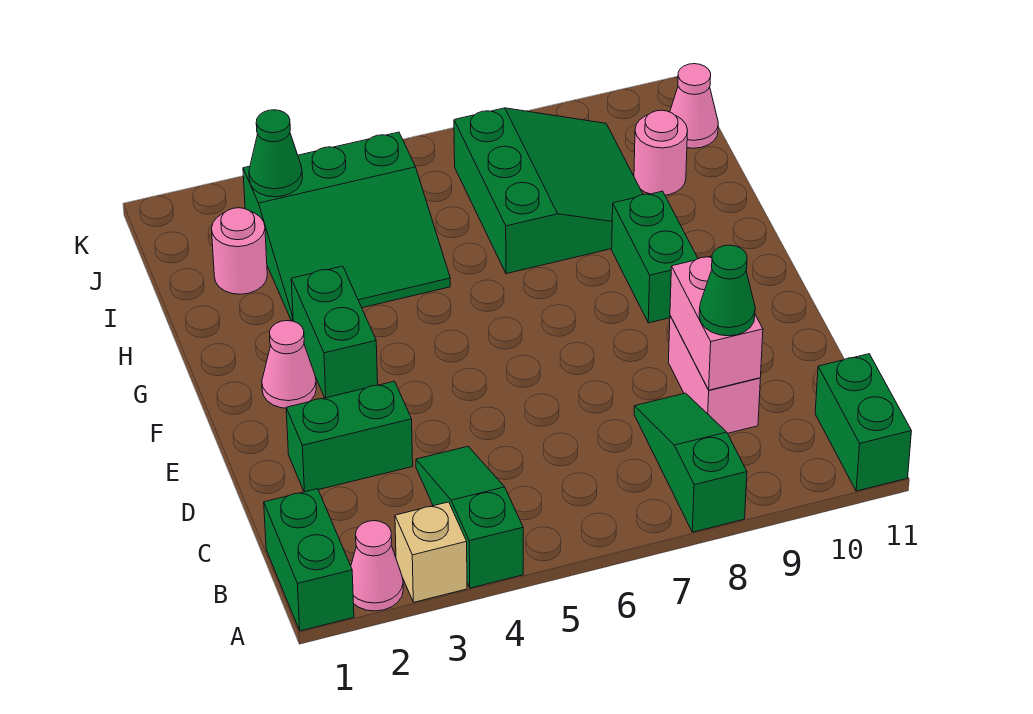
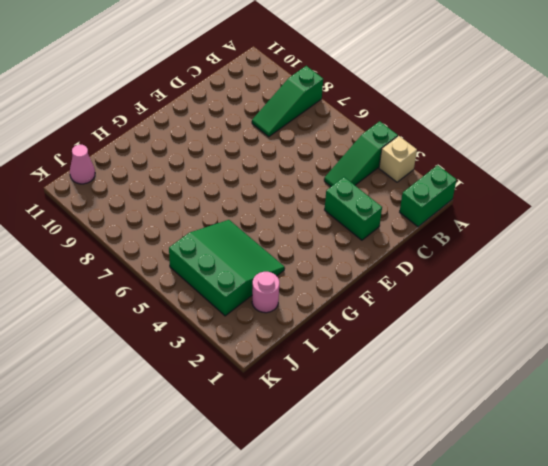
none -> pink 1x1 cone [351,521,403,611]
none -> green 1x2 brick [815,354,911,491]
none -> pink 1x2 brick [668,316,760,433]

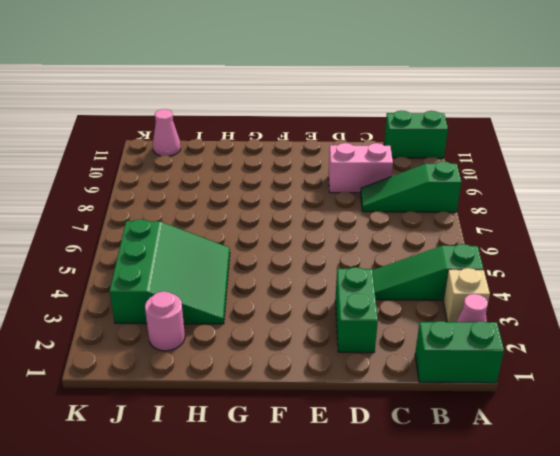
none -> pink 1x1 cone [262,321,316,408]
none -> green 1x2 brick [291,266,378,398]
none -> green 1x2 brick [612,191,698,323]

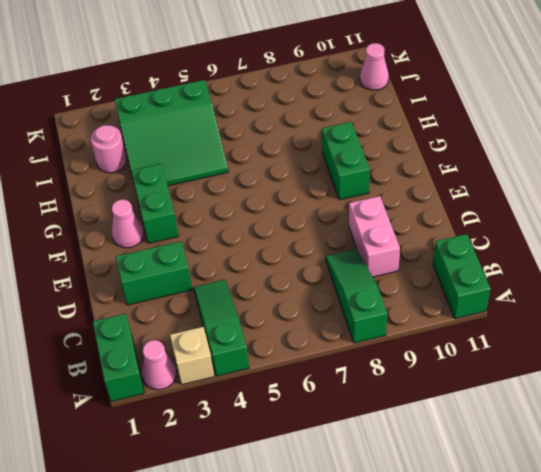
none -> green 3x3 slope [454,108,643,274]
none -> pink 1x1 round brick [634,110,688,195]
none -> pink 1x2 brick [670,256,763,390]

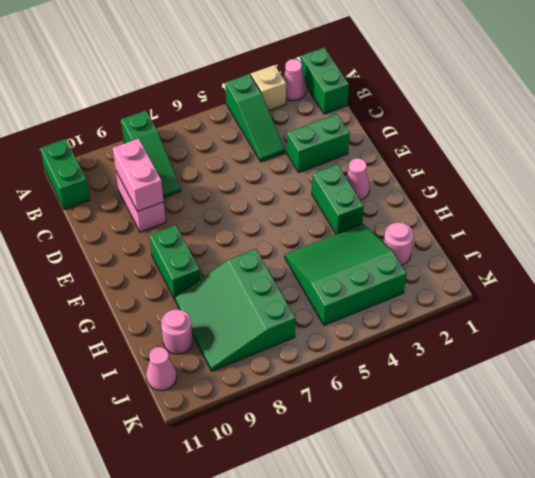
none -> green 1x1 cone [249,110,302,197]
none -> green 1x1 cone [699,245,755,336]

